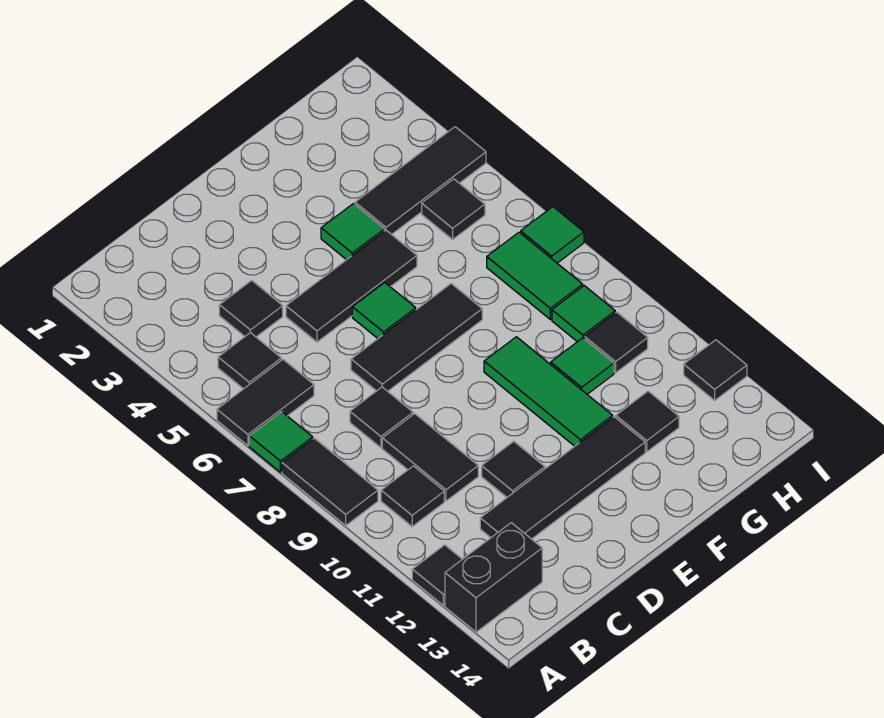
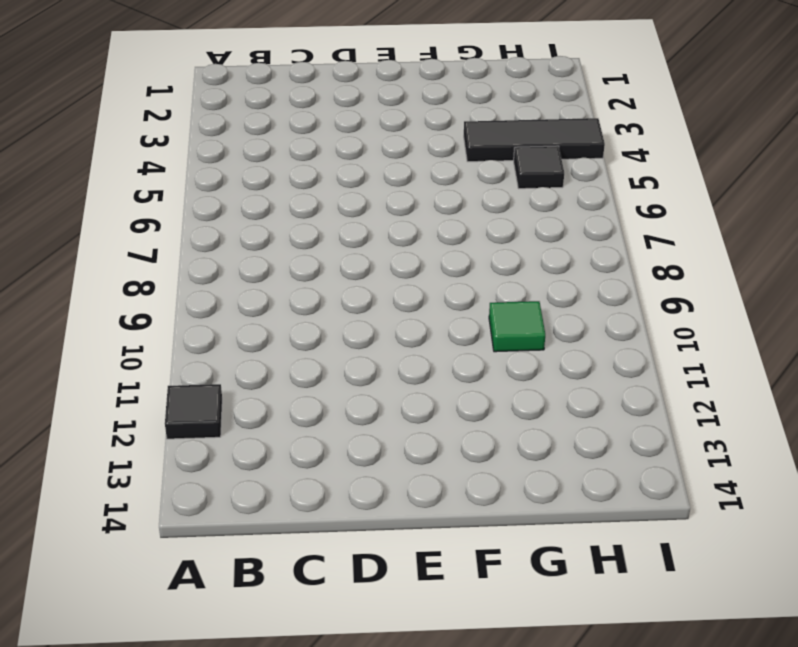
none -> black 1x2 tile [217,360,314,446]
none -> green 1x1 tile [249,412,313,472]
none -> black 1x2 tile [282,438,378,525]

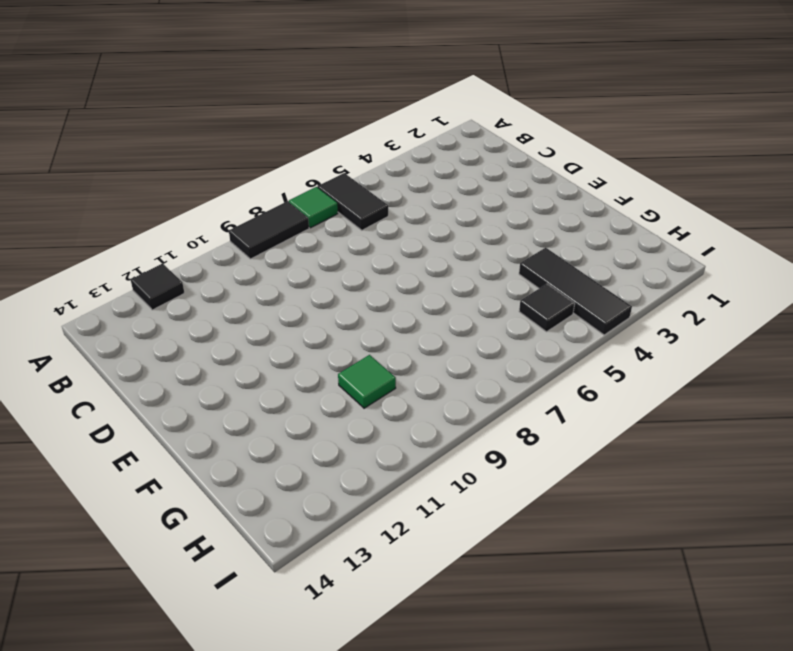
none -> black 1x2 brick [445,523,542,632]
none -> black 1x1 tile [218,333,281,389]
none -> black 1x1 tile [381,466,444,527]

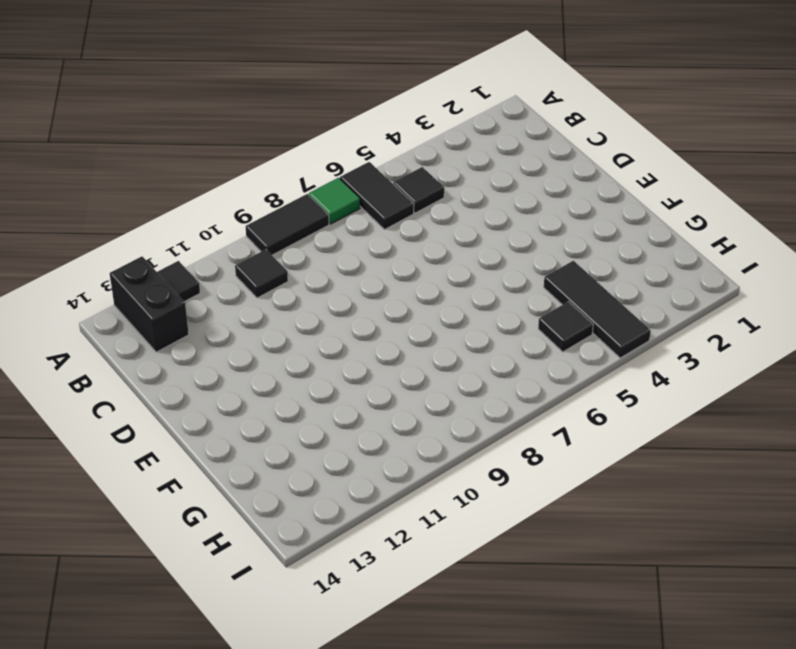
none -> black 1x1 tile [219,280,283,337]
none -> black 1x1 tile [350,387,413,448]
none -> black 1x2 tile [382,414,478,501]

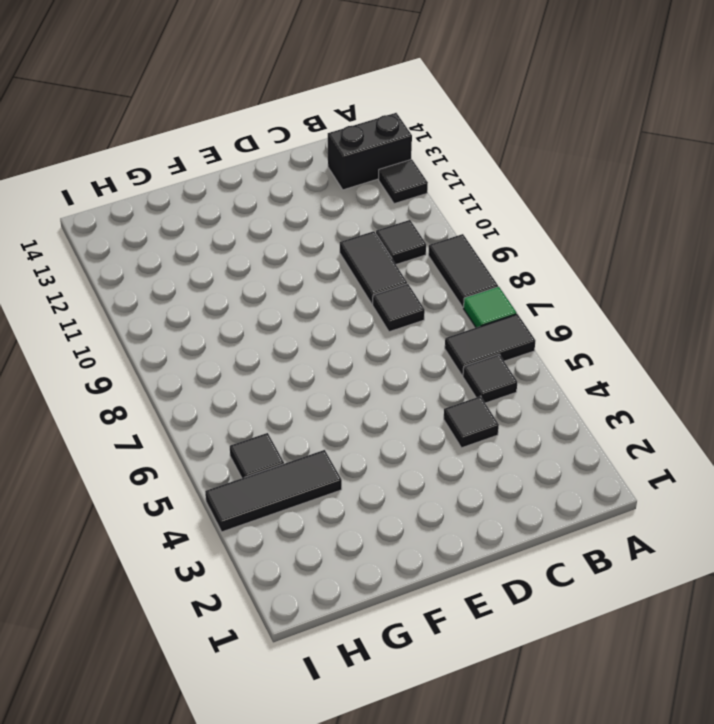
none -> black 1x4 tile [480,417,645,539]
none -> black 1x3 tile [286,230,417,342]
none -> black 1x3 tile [351,284,482,391]

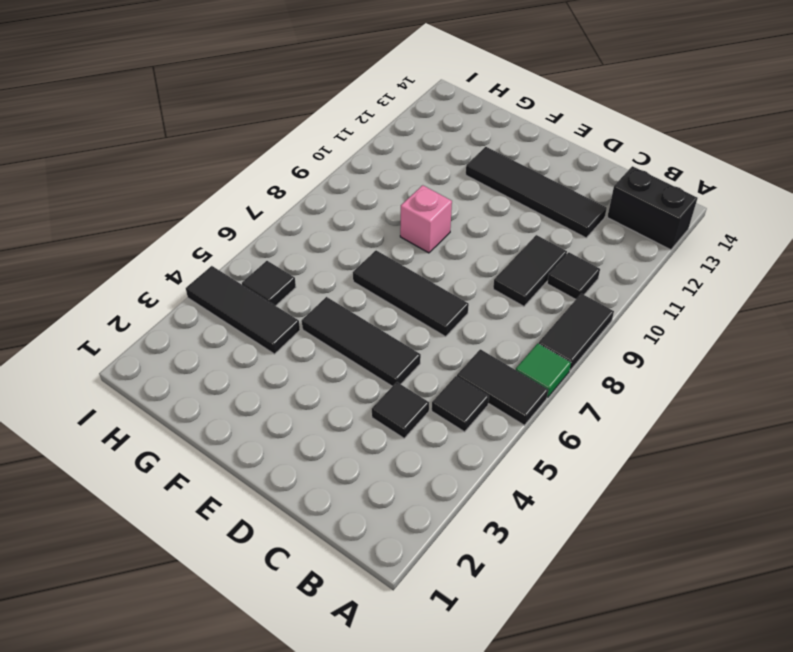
pink 1x1 brick [400,185,452,253] -> green 1x3 tile [484,337,613,446]
none -> black 1x1 tile [412,545,462,606]
none -> black 1x1 tile [350,387,413,448]
none -> black 1x1 tile [482,441,545,497]

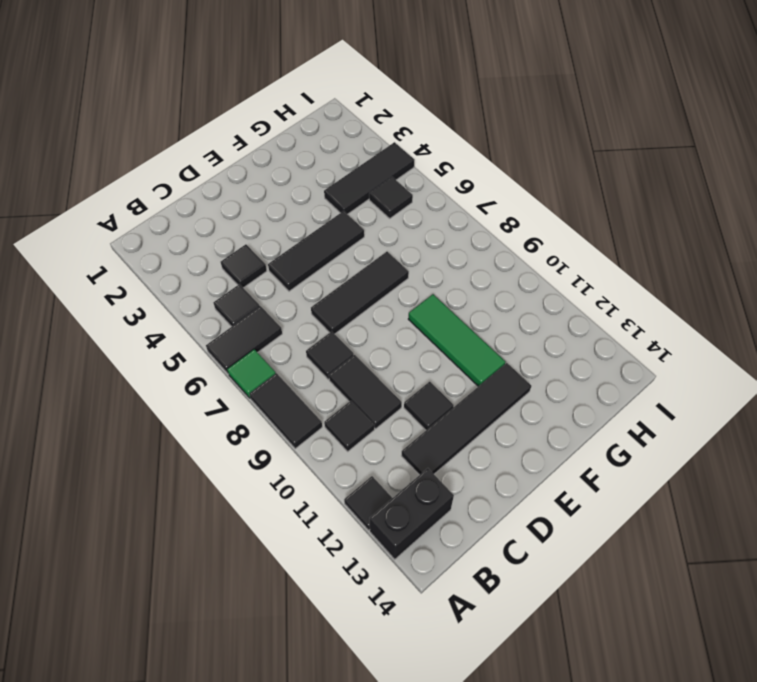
none -> green 1x1 tile [352,282,416,338]
none -> green 1x1 tile [321,204,384,260]
none -> green 1x1 tile [551,338,614,394]

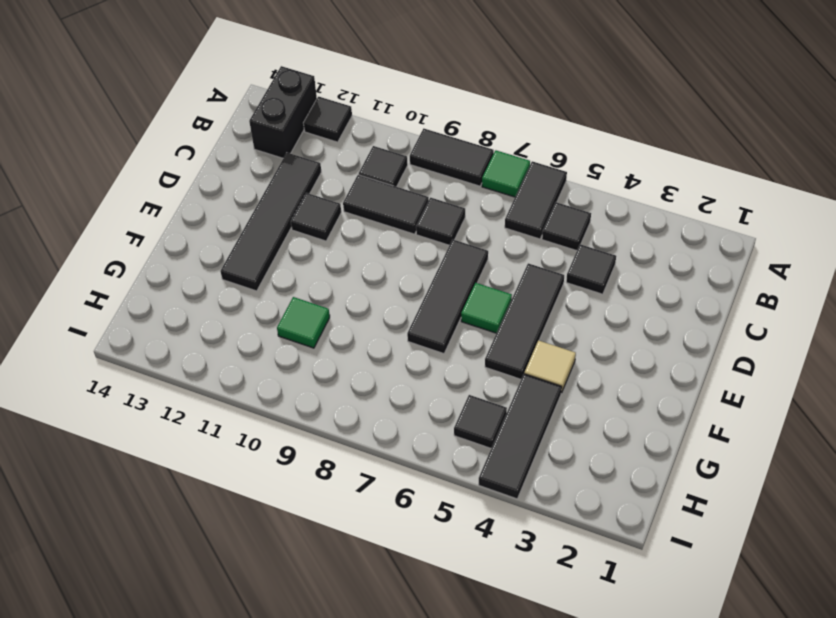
tan 1x1 tile [524,340,576,393] -> green 1x1 tile [321,204,384,260]
none -> green 1x3 tile [484,337,613,446]
none -> black 1x1 tile [616,391,679,452]
none -> green 1x2 tile [487,232,583,319]

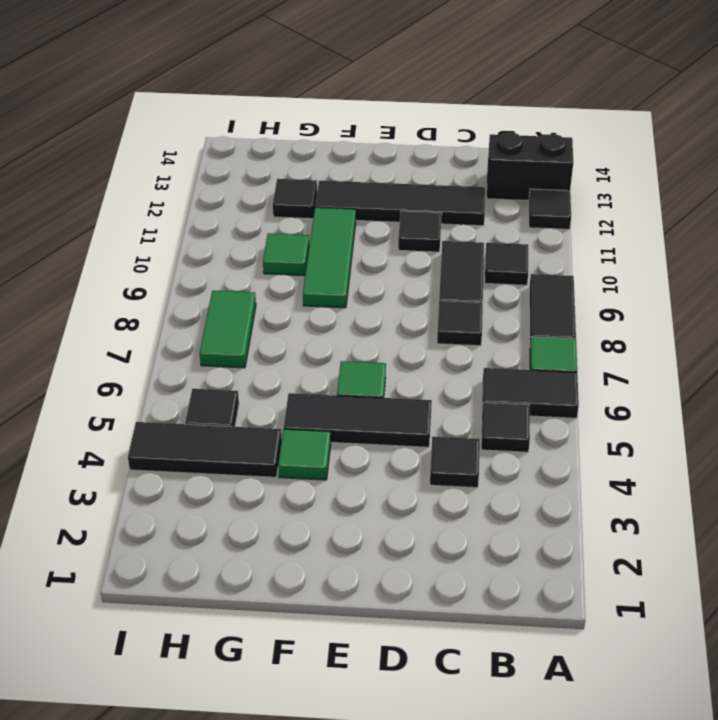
none -> black 1x3 tile [351,284,482,391]
none -> green 1x1 tile [552,286,615,342]
none -> black 1x1 tile [585,312,648,373]

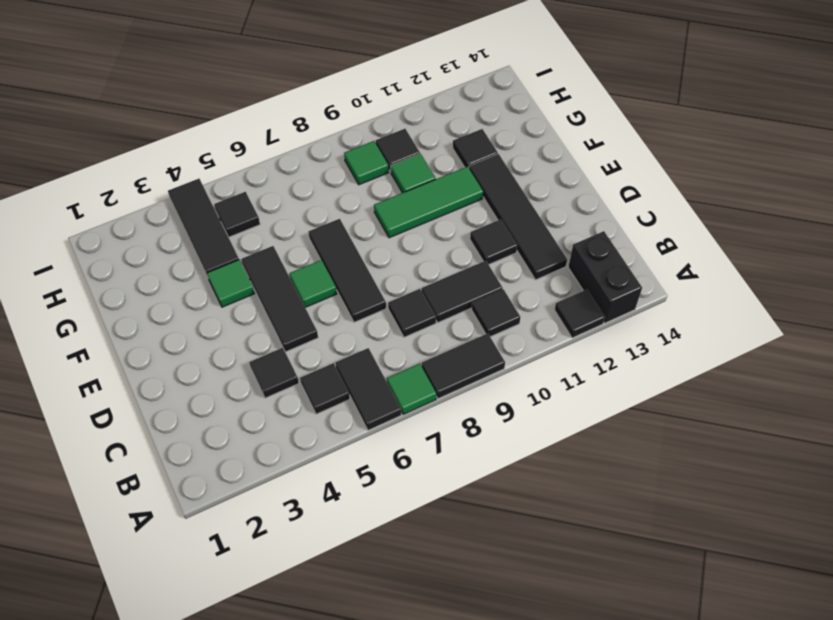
none -> green 1x2 tile [487,232,583,319]
none -> green 1x1 tile [521,207,584,263]
none -> black 1x1 tile [684,340,747,400]

